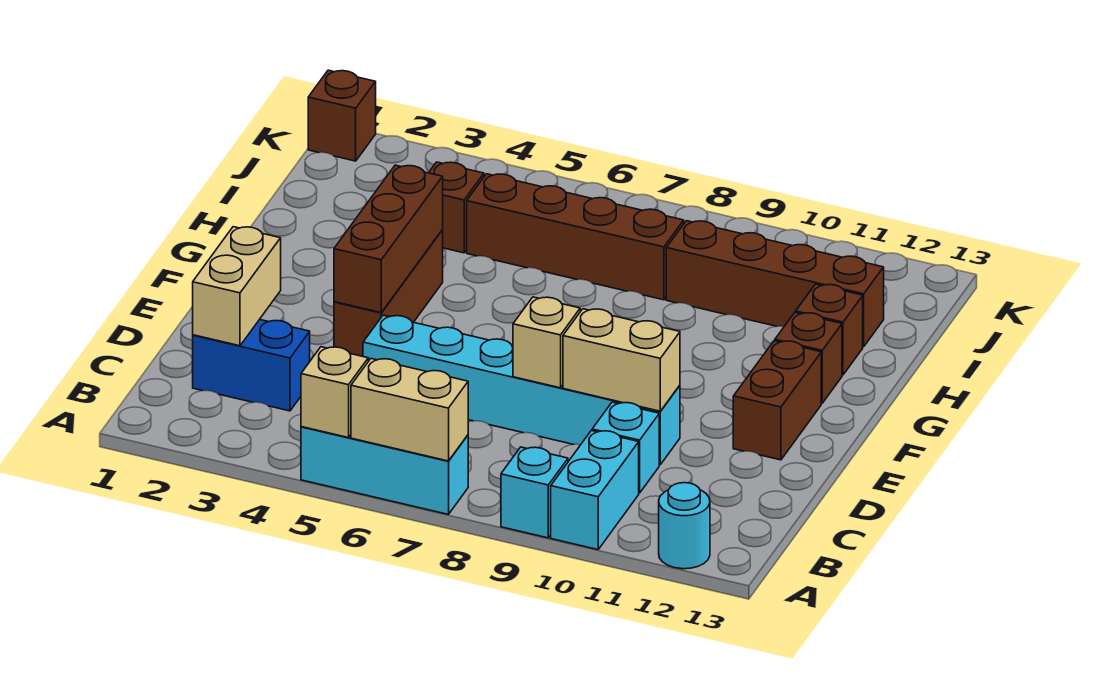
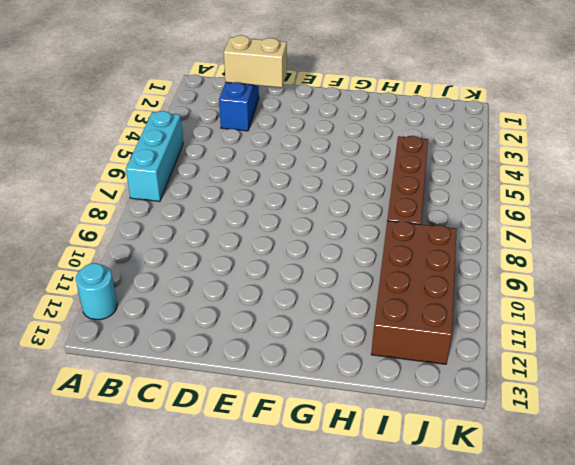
brown 2x4 brick [371,221,457,364] -> brown 1x4 brick [666,221,884,347]
none -> cyan 1x1 brick [501,447,568,538]
none -> cyan 1x2 brick [551,431,639,550]
none -> cyan 1x1 brick [592,402,659,493]

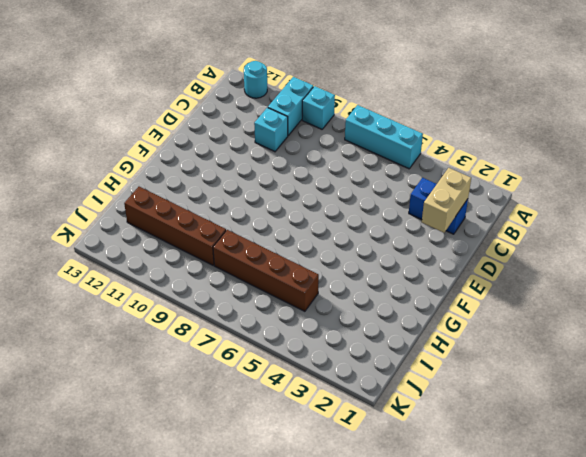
none -> cyan 1x6 brick [363,315,680,465]
none -> brown 1x3 brick [334,230,443,356]
none -> brown 1x2 brick [733,341,821,460]

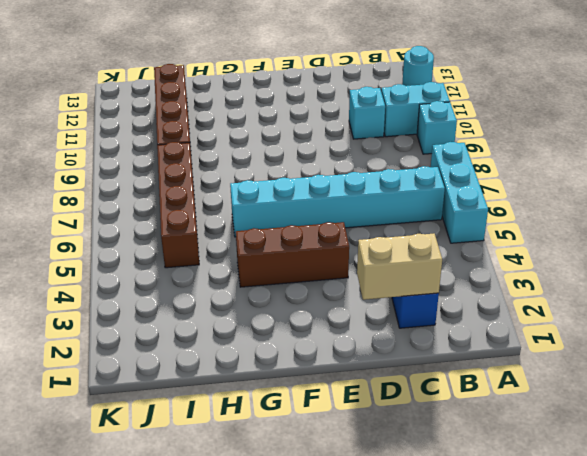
cyan 1x6 brick [230,166,445,237] -> cyan 1x6 brick turned to [363,315,680,465]
none -> brown 1x2 brick [733,341,821,460]
none -> brown 1x1 brick [775,313,842,403]
none -> brown 1x1 brick [796,284,863,375]

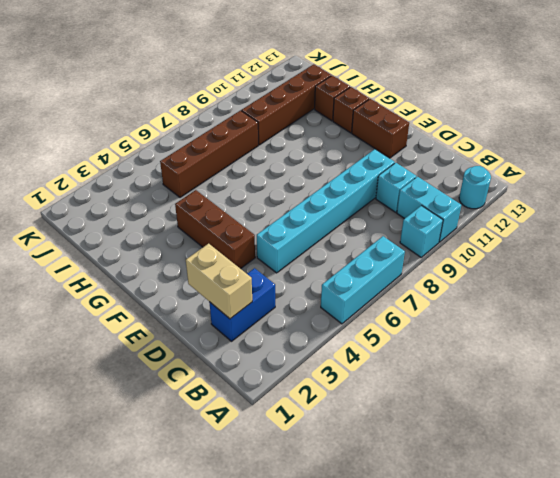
none -> brown 1x1 brick [429,162,484,253]
none -> brown 1x1 brick [308,70,376,161]
none -> tan 1x1 brick [301,347,368,438]

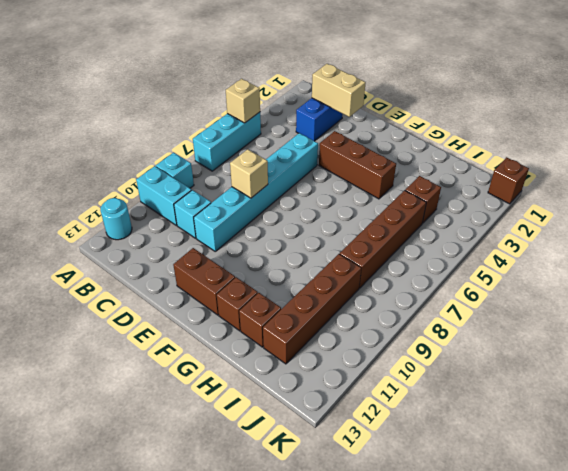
none -> tan 1x2 brick [351,359,468,461]
none -> tan 1x2 brick [563,309,680,411]
none -> brown 1x3 brick [334,165,443,313]

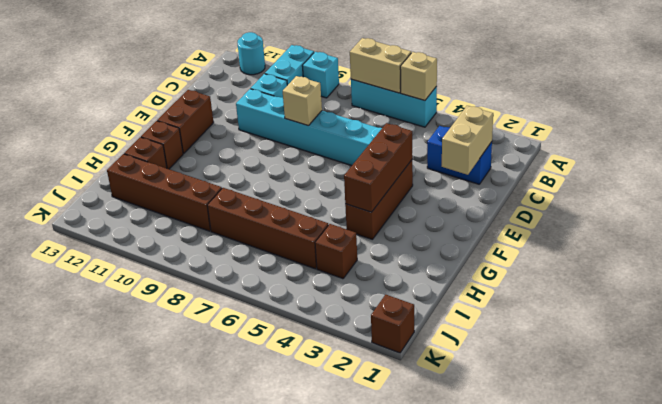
none -> tan 1x2 brick [563,309,680,411]

